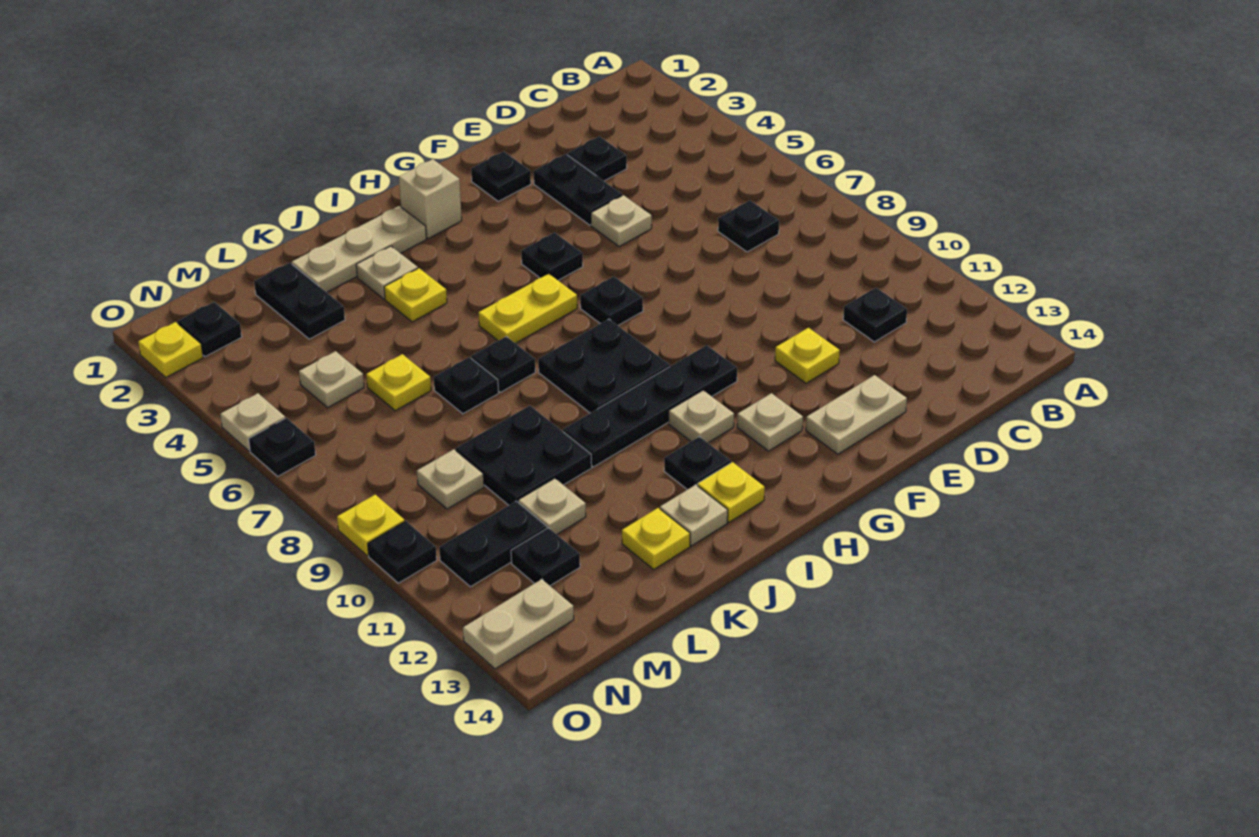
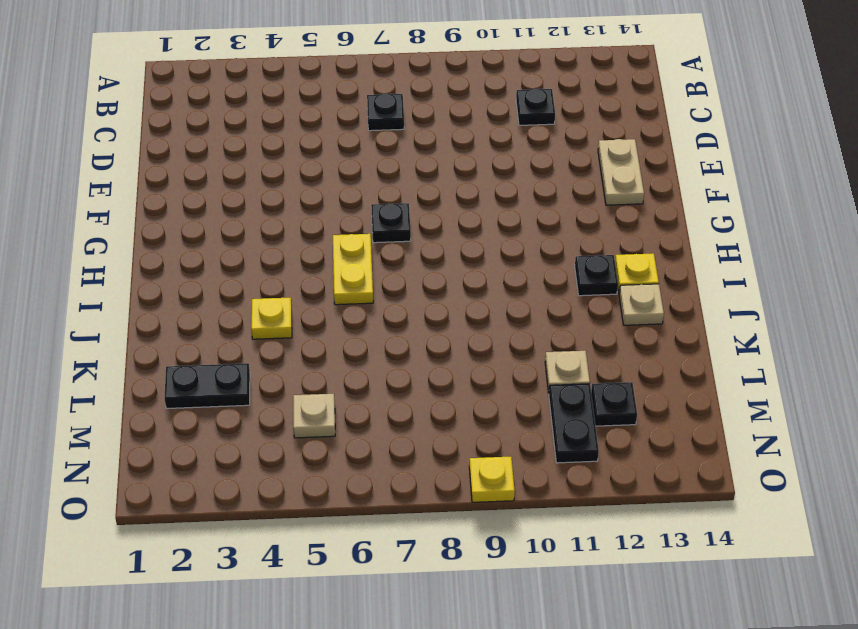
none -> black 1x1 plate [567,136,627,181]
none -> black 1x2 plate [534,154,622,225]
none -> tan 1x1 plate [591,195,652,247]
none -> yellow 1x1 plate [775,328,840,383]

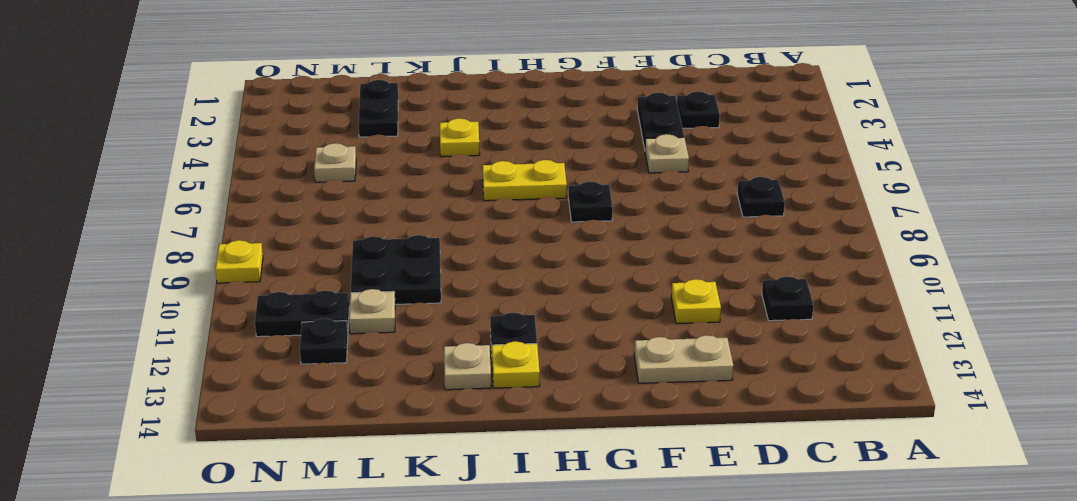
none -> black 1x1 plate [471,152,531,201]
none -> black 1x1 plate [521,233,583,280]
none -> black 1x4 plate [563,345,737,467]
none -> tan 1x1 plate [737,393,803,451]

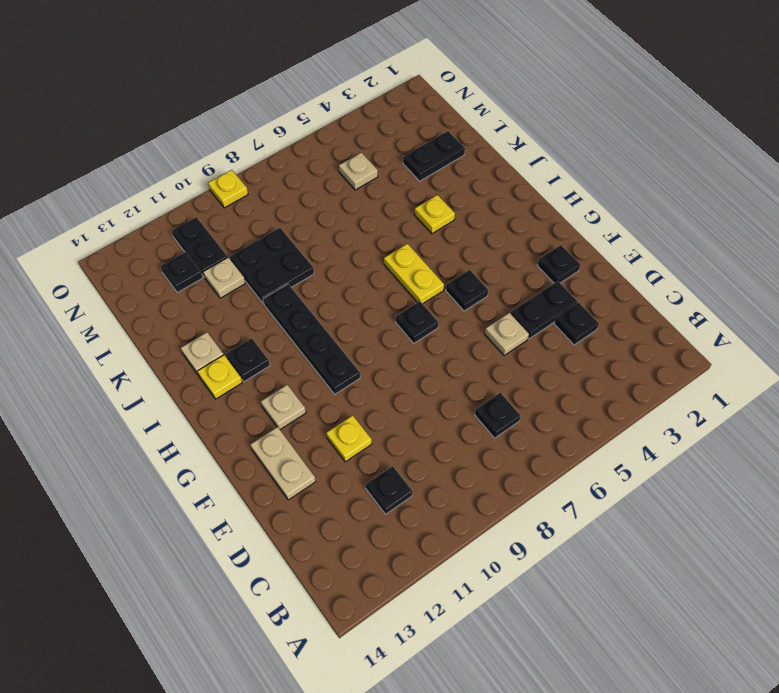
none -> tan 1x1 brick [399,159,462,239]
none -> black 2x2 plate [538,319,670,413]
none -> tan 1x1 plate [669,390,734,443]
none -> tan 1x3 plate [292,206,426,292]

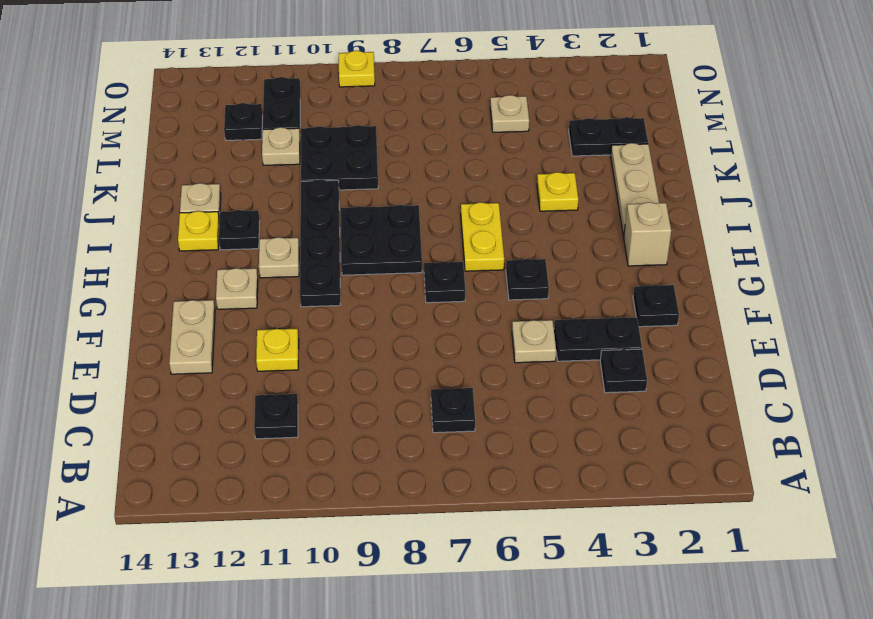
none -> tan 1x1 plate [356,246,418,299]
none -> black 1x1 plate [471,336,535,392]
none -> black 1x1 plate [434,357,499,414]
none -> yellow 1x1 plate [622,508,690,569]

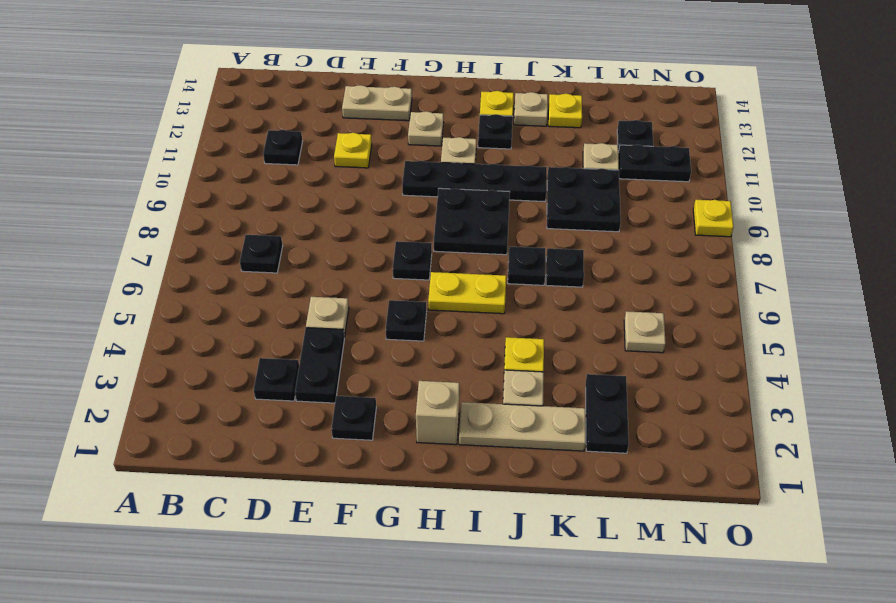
none -> yellow 1x1 plate [366,354,431,411]
none -> tan 1x1 plate [417,449,484,509]
none -> black 1x1 plate [178,302,242,357]
none -> tan 1x2 plate [463,579,574,669]

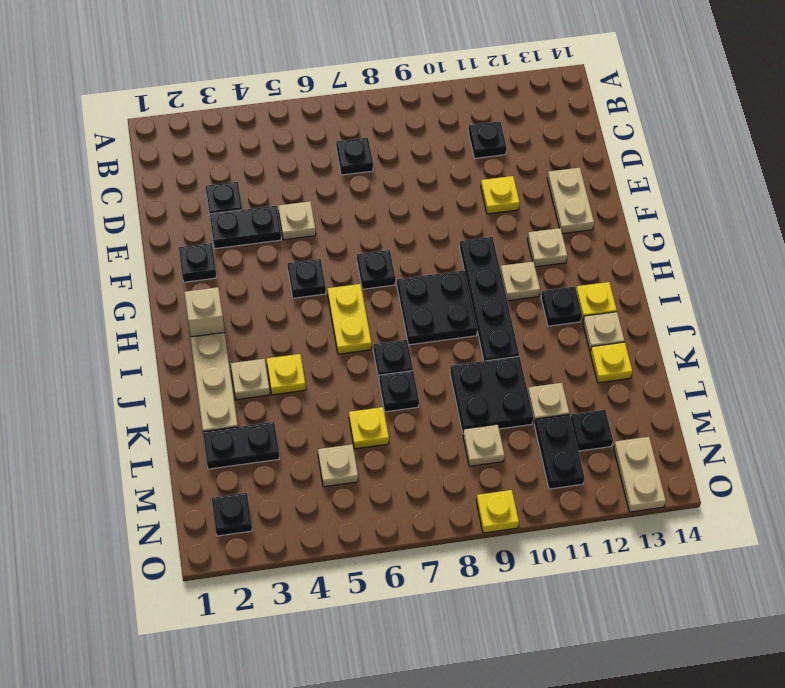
none -> yellow 1x1 plate [138,322,203,377]
none -> tan 1x1 plate [220,393,285,451]
none -> black 1x1 plate [249,418,316,476]
none -> black 1x1 plate [368,521,437,583]

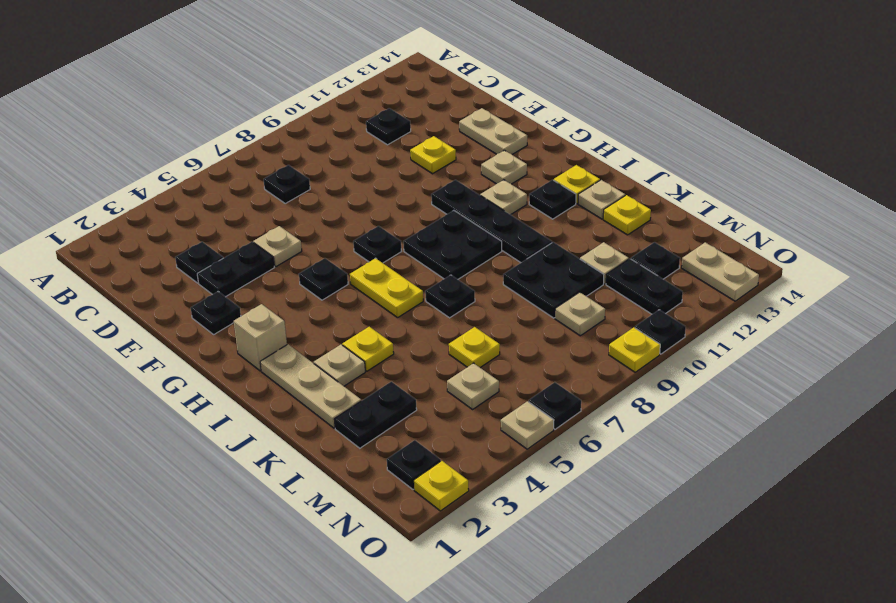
none -> black 1x1 plate [434,357,499,414]

